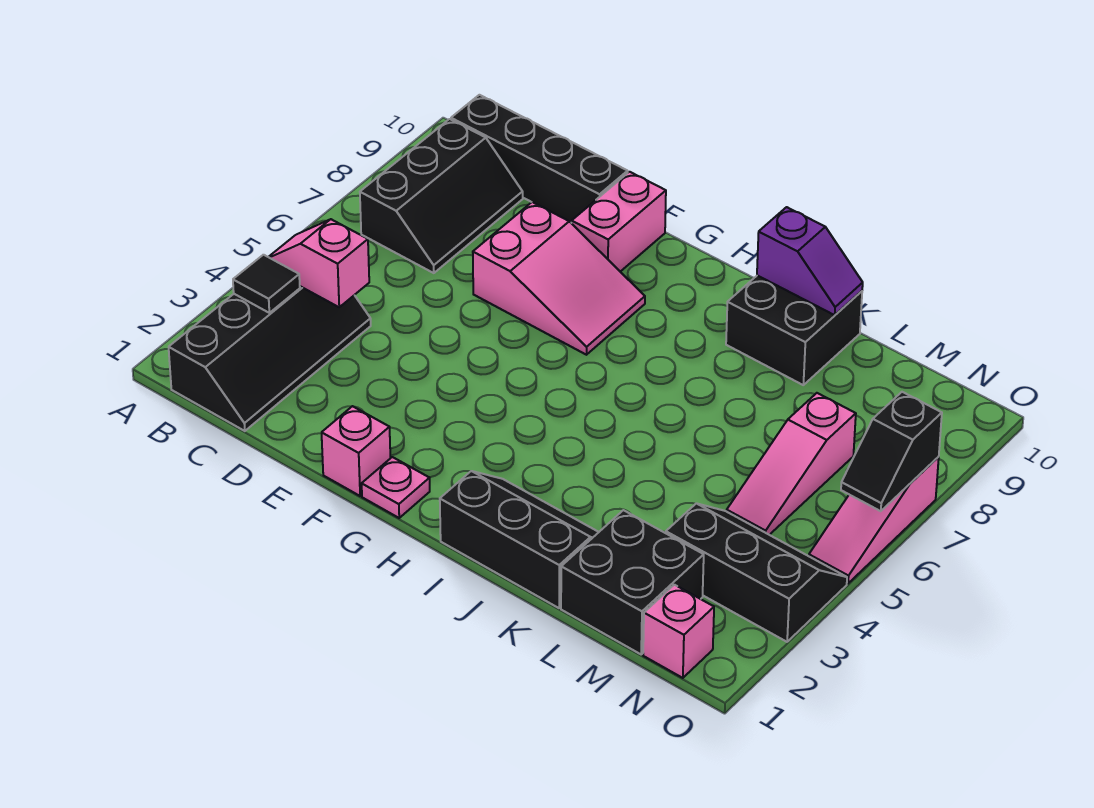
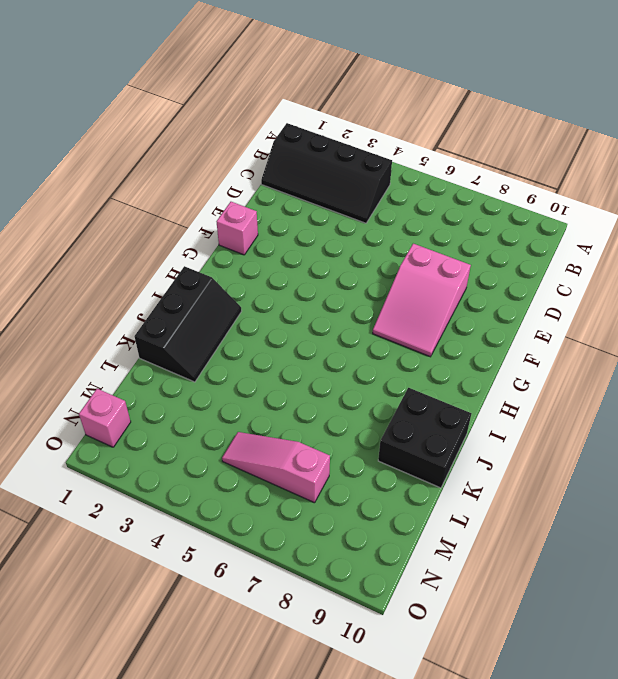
none -> black 2x3 slope [360,119,523,273]
none -> black 1x4 brick [451,95,628,223]
none -> pink 1x2 brick [572,172,666,272]

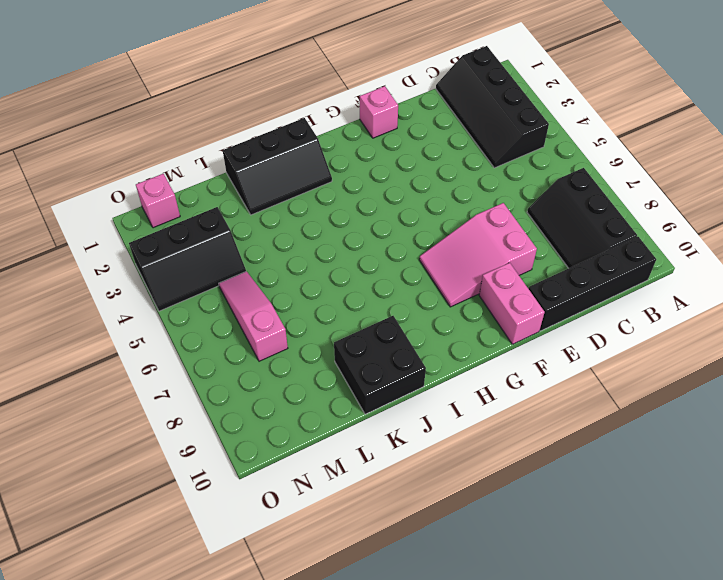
none -> pink 1x1 plate [362,457,430,518]
none -> black 2x2 brick [561,510,704,654]
none -> pink 1x3 slope [809,457,939,583]

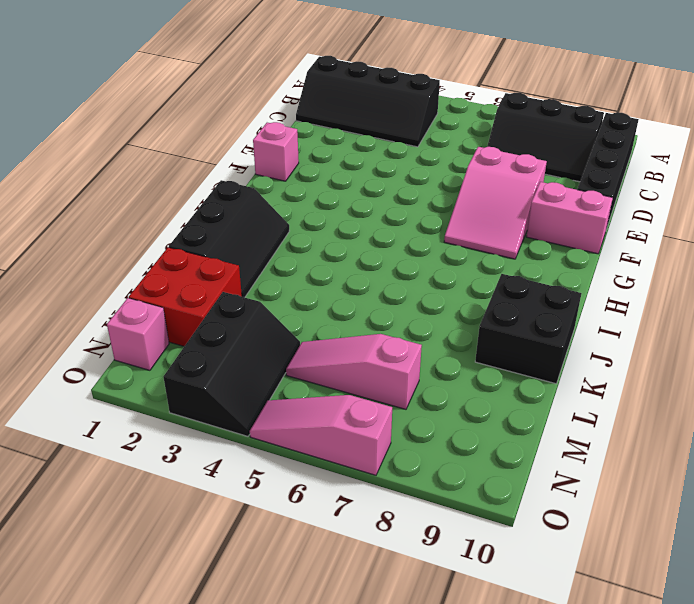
red 2x2 brick [129,247,242,346] -> black 2x2 brick [561,510,704,654]
none -> pink 1x1 plate [362,457,430,518]
none -> black 1x1 tile [233,255,300,313]
none -> pink 1x2 slope [269,219,369,307]

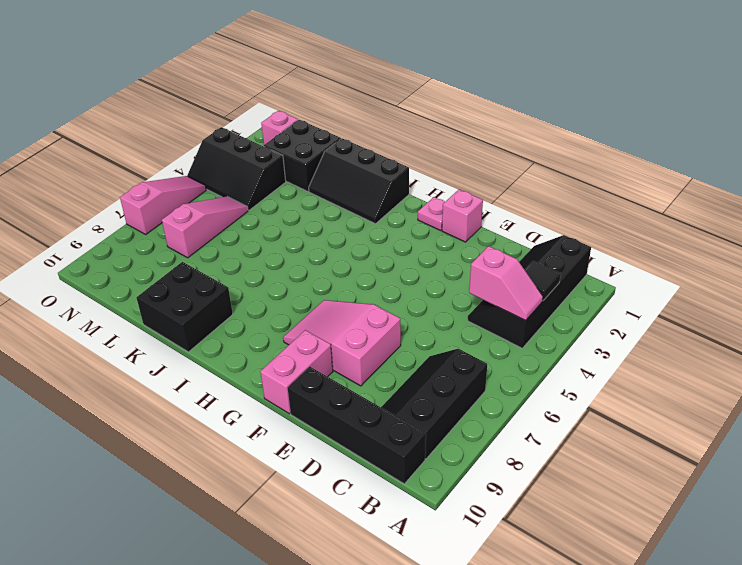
none -> purple 1x2 slope [757,207,863,315]
none -> black 1x2 slope [841,392,942,511]

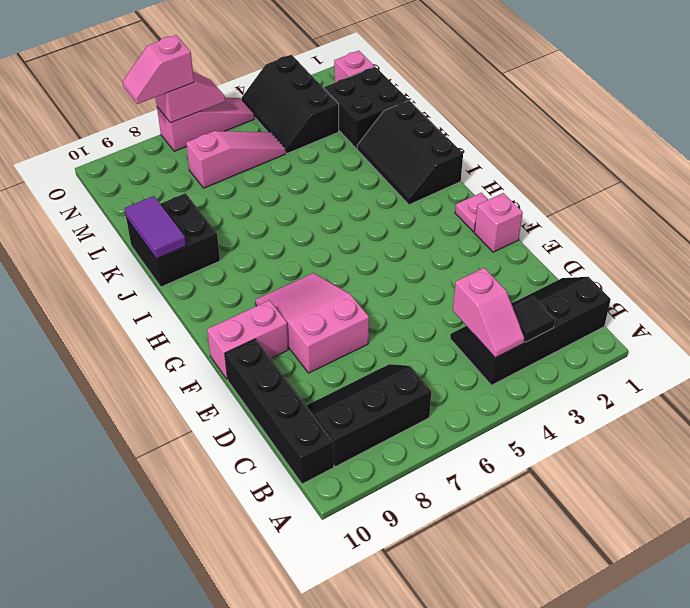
purple 1x2 tile [125,196,186,259] -> purple 1x2 slope [757,207,863,315]
pink 1x2 slope [156,72,225,123] -> black 1x2 slope [841,392,942,511]
pink 1x2 slope [122,35,194,104] -> none

